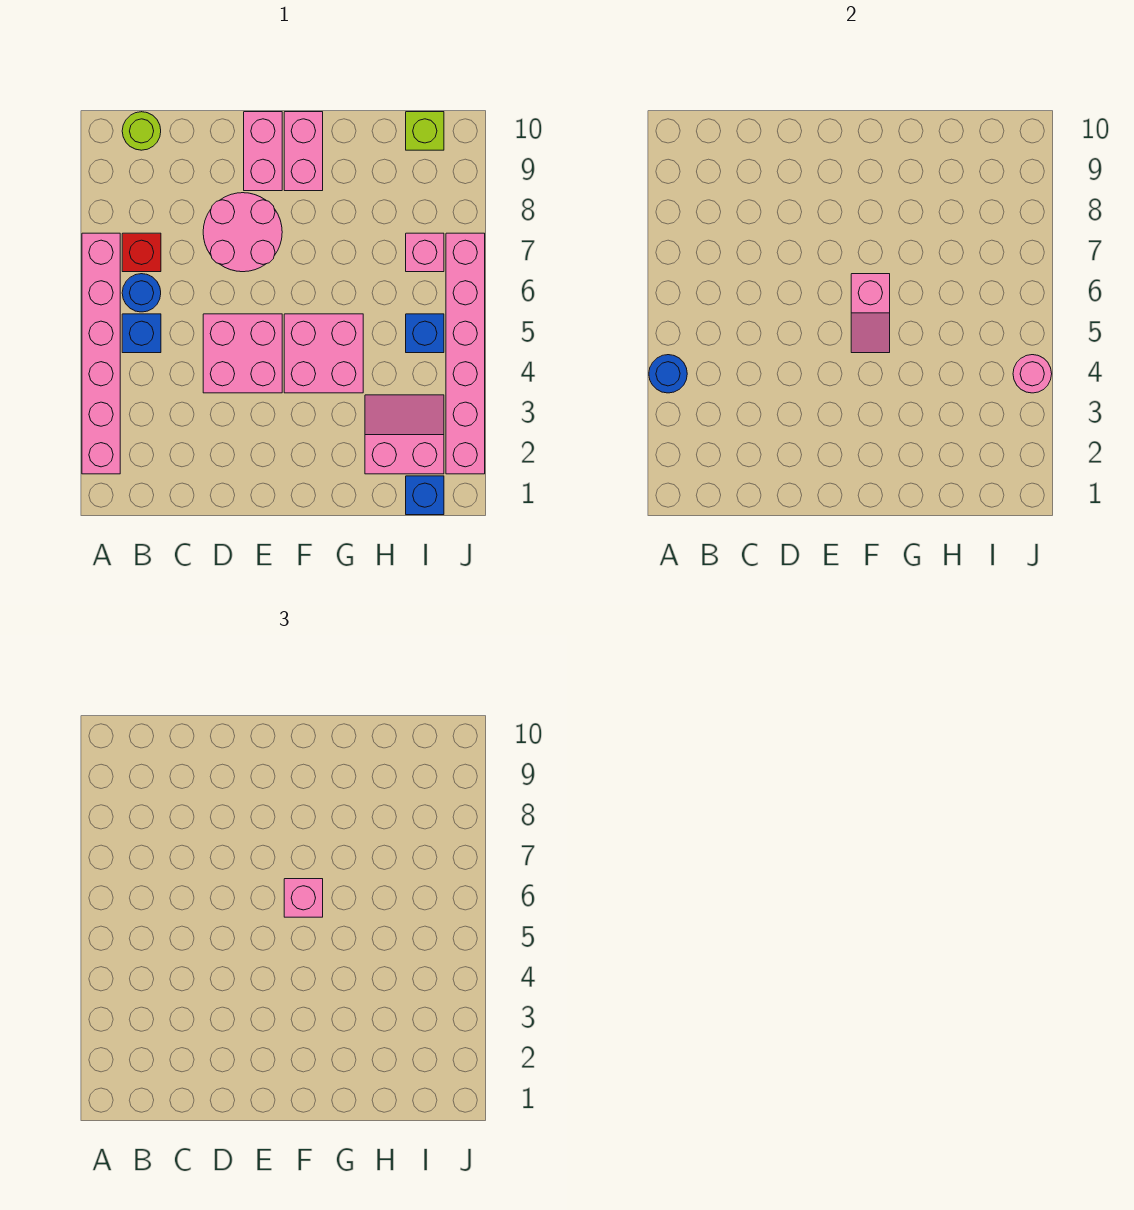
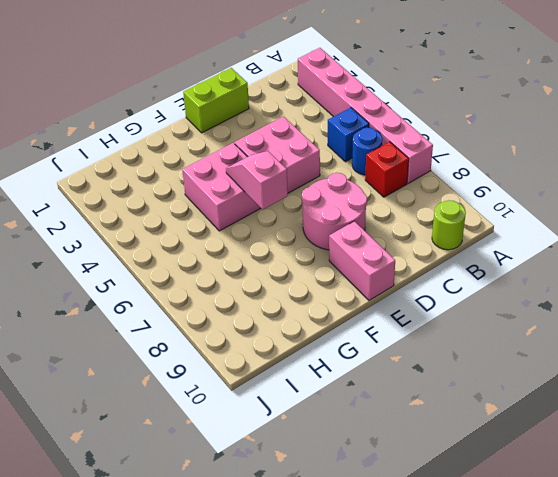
lime 1x2 brick [183,68,249,133] -> none
none -> pink 1x2 brick [284,112,323,191]
none -> pink 2x2 slope [365,395,444,474]
none -> blue 1x1 brick [406,476,444,515]

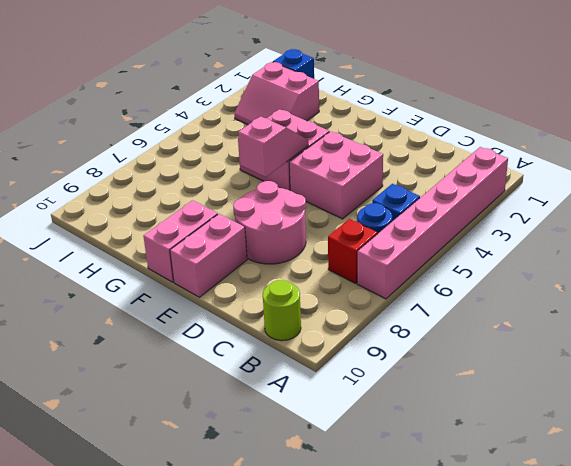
none -> blue 1x1 brick [406,314,444,353]
none -> pink 1x1 brick [406,233,444,272]
none -> lime 1x1 brick [406,112,444,150]

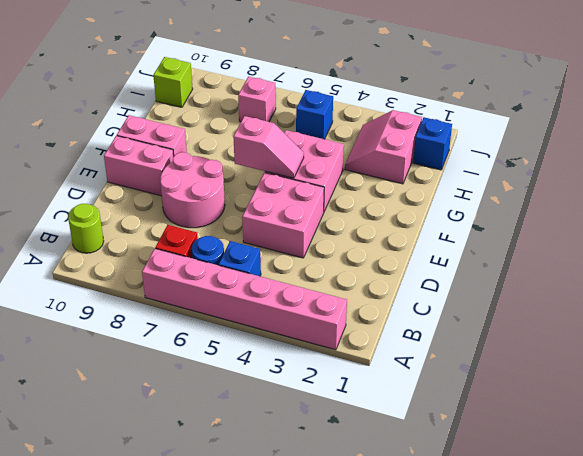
none -> pink 1x6 brick [446,233,485,474]
none -> blue 1x1 round brick [649,355,687,393]
none -> pink 1x1 round brick [1013,355,1052,393]

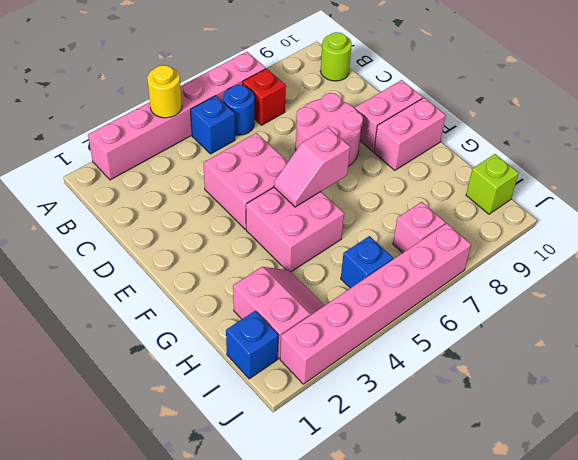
yellow 1x1 round brick [147,65,182,118] -> blue 1x1 round brick [649,355,687,393]
none -> pink 1x1 round brick [1013,355,1052,393]
none -> pink 1x1 brick [284,879,323,917]

